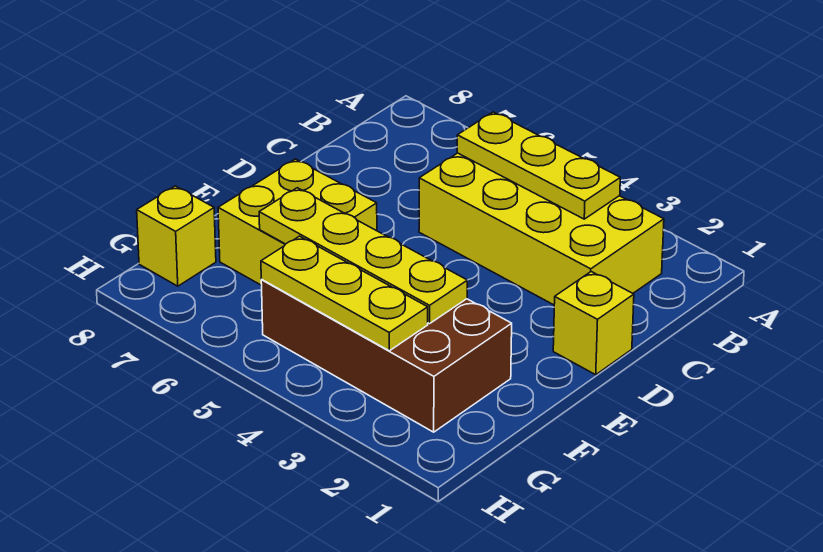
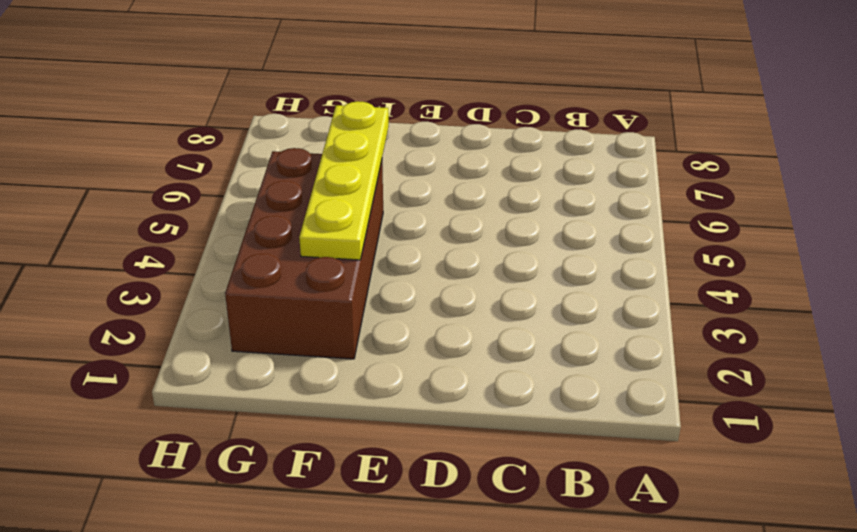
none -> yellow 2x4 brick [419,153,664,305]
none -> yellow 1x1 brick [553,272,634,375]

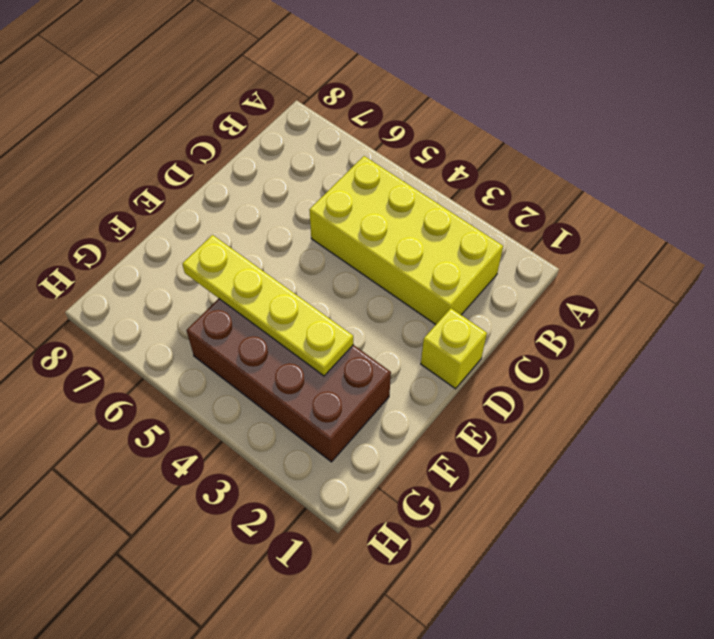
none -> yellow 2x2 brick [218,159,377,285]
none -> yellow 1x1 brick [137,186,216,286]

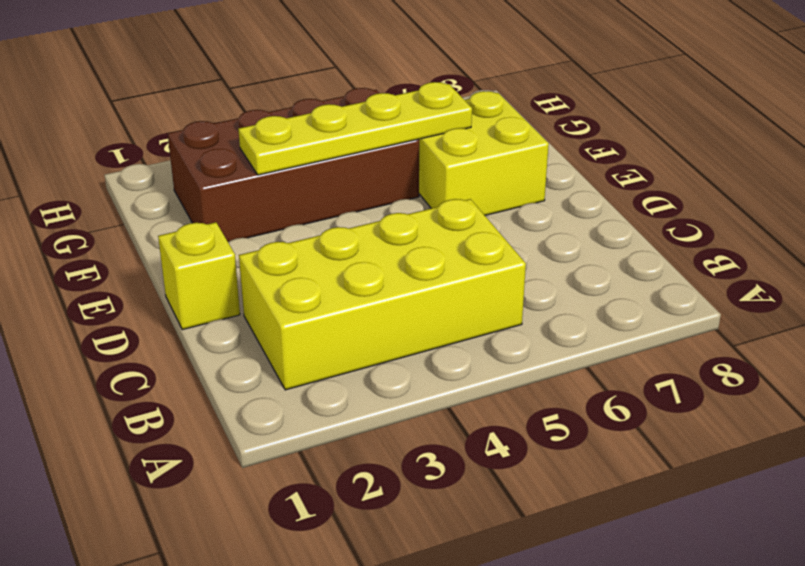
none -> yellow 1x1 brick [137,186,216,286]
none -> yellow 1x3 plate [457,112,620,219]

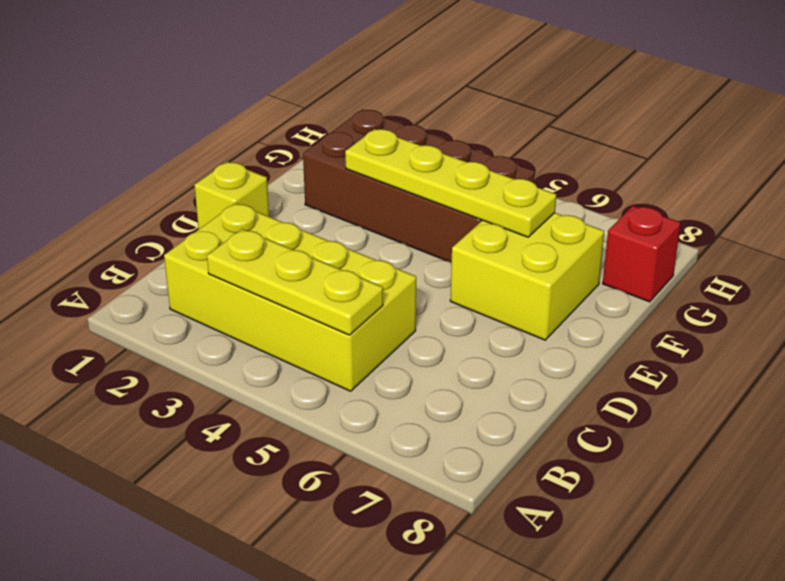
red 1x1 brick [603,206,681,302] -> yellow 1x1 brick [137,186,216,286]
none -> yellow 1x3 plate [261,236,428,351]

